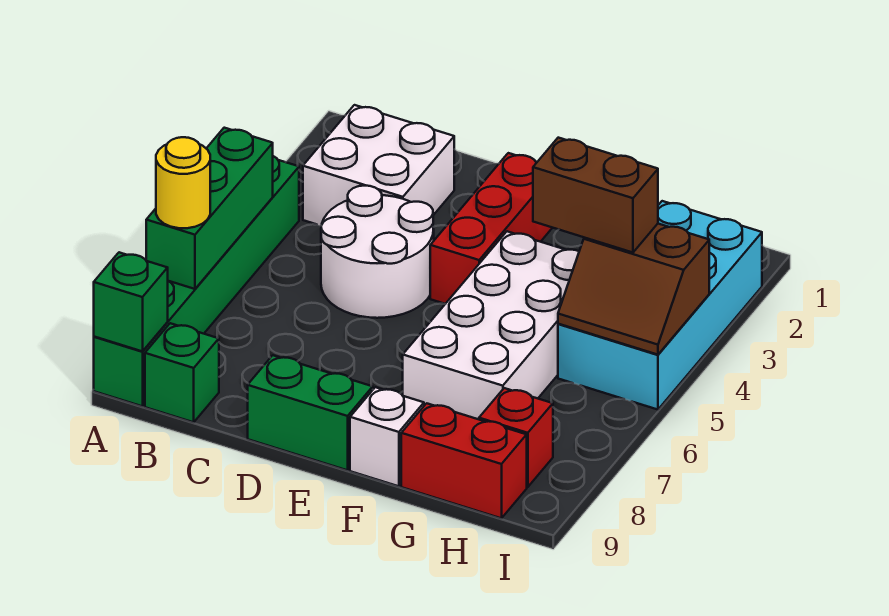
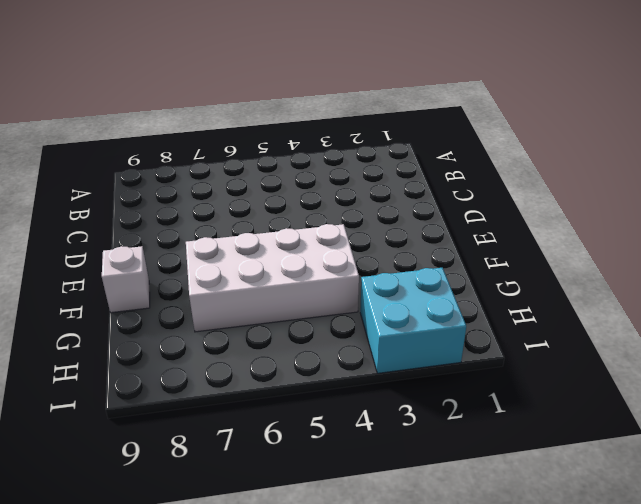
cyan 2x2 brick [360,268,466,373] -> cyan 2x4 brick [558,201,762,410]
none -> green 1x6 brick [94,156,299,406]
none -> white 2x2 brick [303,105,454,225]
none -> green 1x1 brick [145,323,219,422]

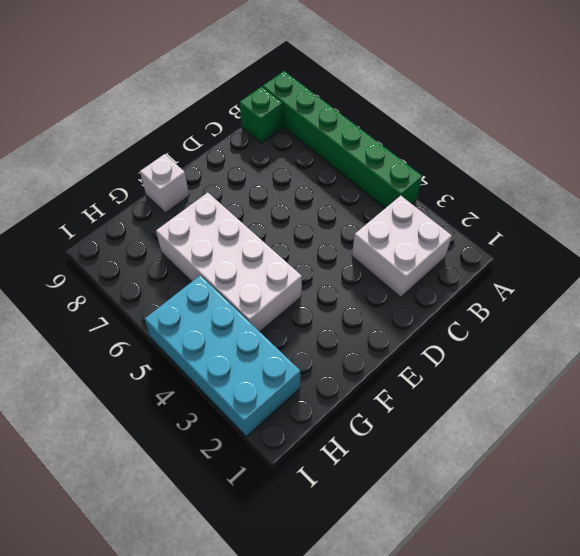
none -> white 2x2 round brick [321,186,434,318]
none -> green 1x2 brick [248,355,373,470]
none -> red 1x3 brick [430,153,552,304]

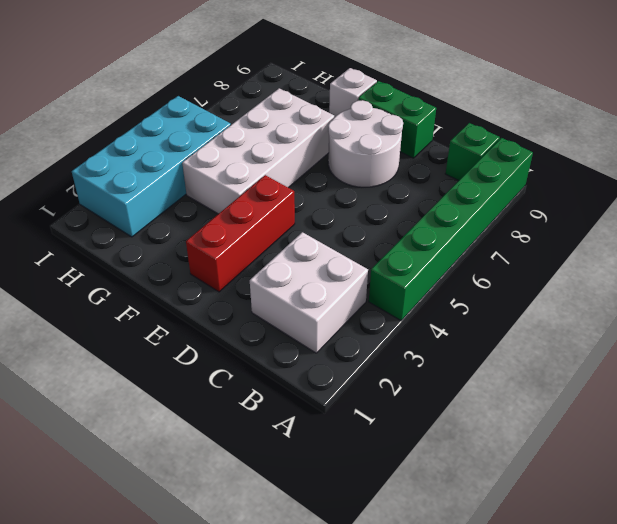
white 2x2 round brick [328,100,403,187] -> white 2x2 round brick moved to [321,186,434,318]
none -> red 1x2 brick [401,403,527,518]
none -> red 1x1 brick [479,388,553,487]
none -> green 1x3 brick [146,128,273,289]

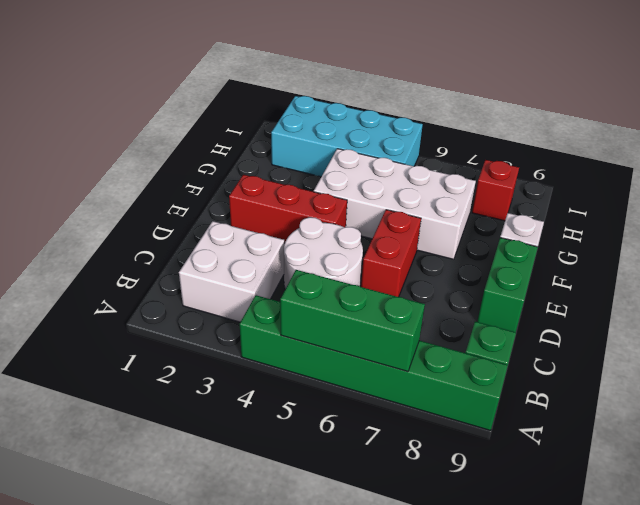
red 1x2 brick [361,210,421,297] -> red 1x2 brick moved to [401,403,527,518]
none -> green 1x1 brick [94,252,168,351]
none -> brown 2x2 slope [558,224,709,355]
none -> yellow 1x1 round brick [156,137,210,228]

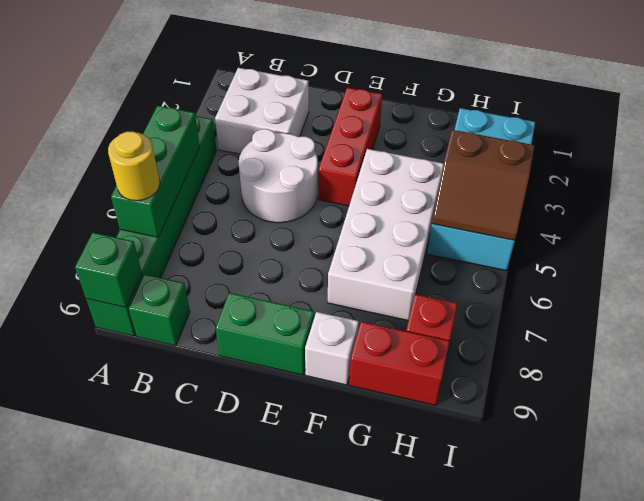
none -> brown 1x2 brick [533,138,658,253]

